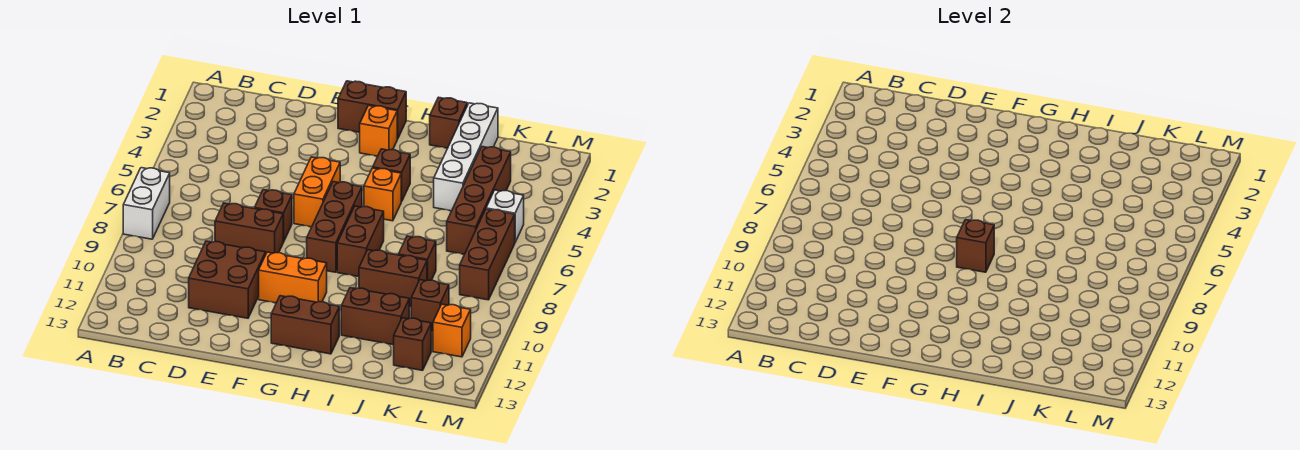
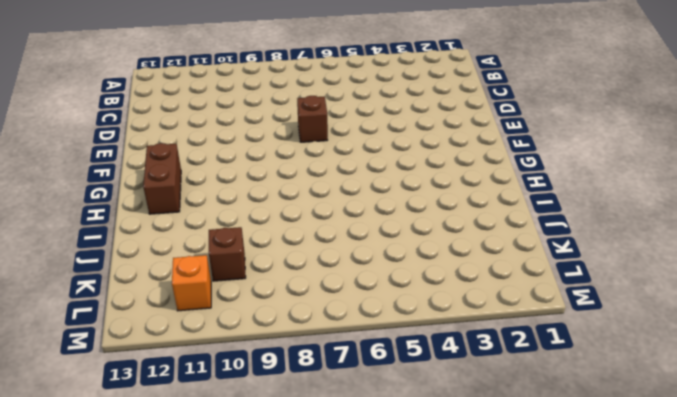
none -> white 1x2 brick [123,168,170,239]
none -> brown 1x2 brick [215,203,283,255]
none -> brown 2x2 brick [189,241,265,318]

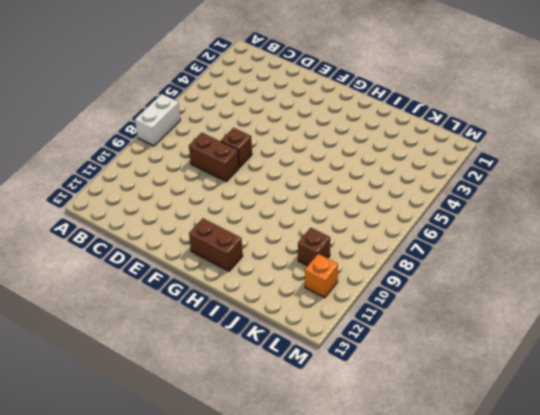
none -> brown 2x2 brick [189,241,265,318]
none -> brown 1x2 brick [338,81,406,139]
none -> orange 1x2 brick [294,157,340,227]

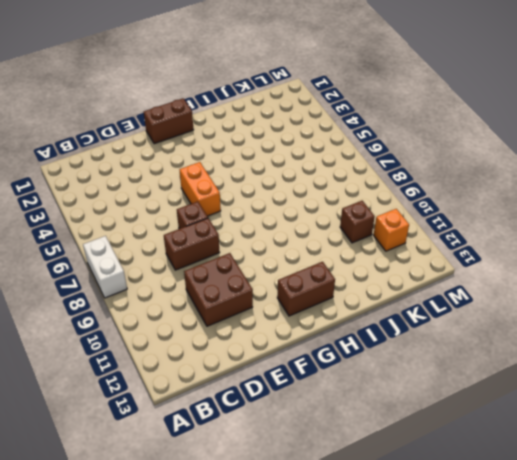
none -> orange 1x2 brick [259,252,327,303]
none -> orange 1x1 brick [360,105,397,156]
none -> brown 1x3 brick [307,182,362,272]

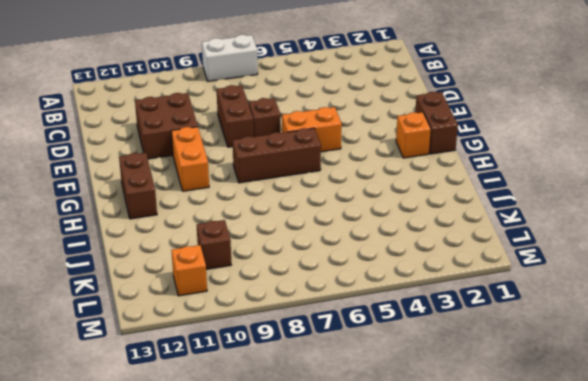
none -> brown 1x1 brick [373,149,410,201]
none -> orange 1x1 brick [364,168,402,221]
none -> brown 1x2 brick [337,206,384,277]

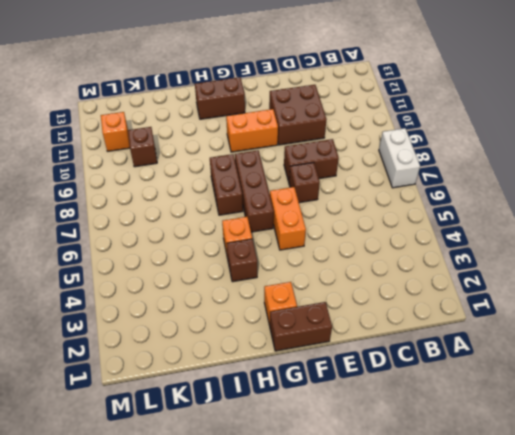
none -> brown 1x1 brick [430,97,467,148]
none -> brown 1x2 brick [359,250,427,307]
none -> brown 1x2 brick [341,288,409,345]

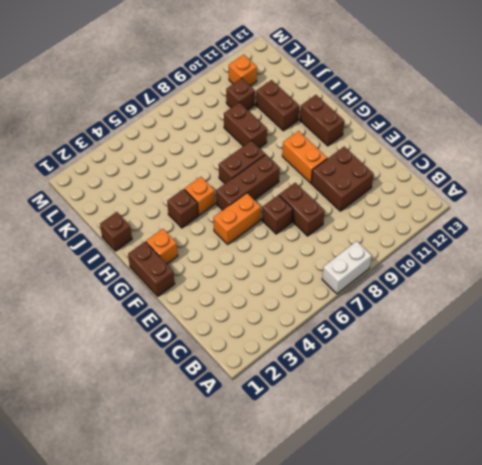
none -> white 1x4 brick [434,103,498,211]
none -> brown 1x1 brick [398,236,436,280]
none -> brown 1x4 brick [447,147,511,254]

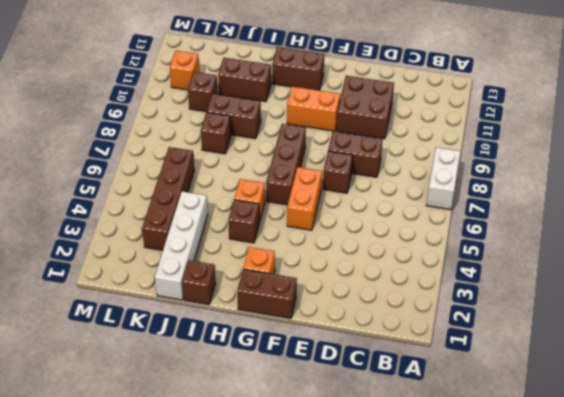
none -> brown 1x2 brick [337,206,384,277]
none -> brown 1x1 brick [394,318,431,370]
none -> white 1x1 brick [486,190,524,242]

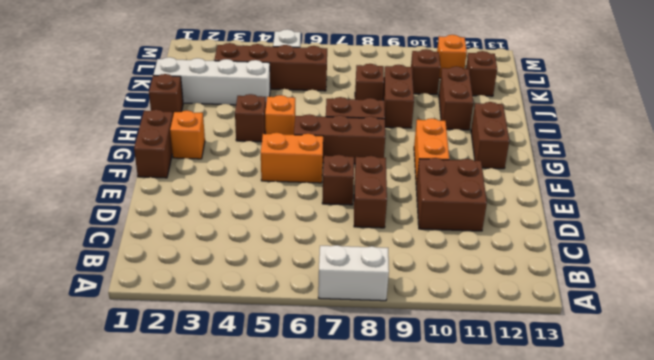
none -> brown 1x3 brick [460,209,515,300]
none -> brown 1x1 brick [957,220,994,272]

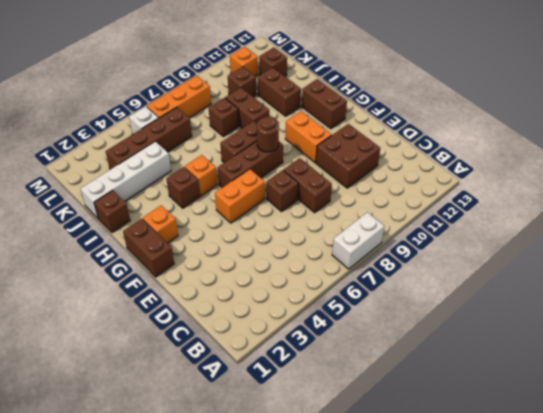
brown 1x1 round brick [257,117,279,152] -> brown 1x1 brick [957,220,994,272]
orange 1x3 brick [146,76,211,118] -> brown 1x3 brick [460,209,515,300]

